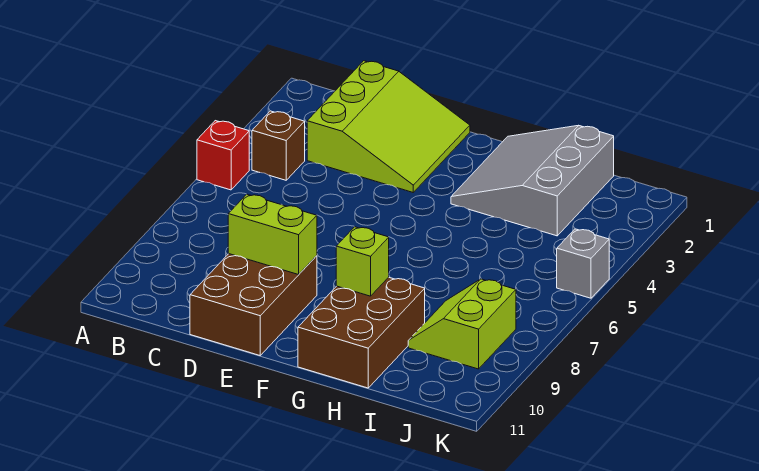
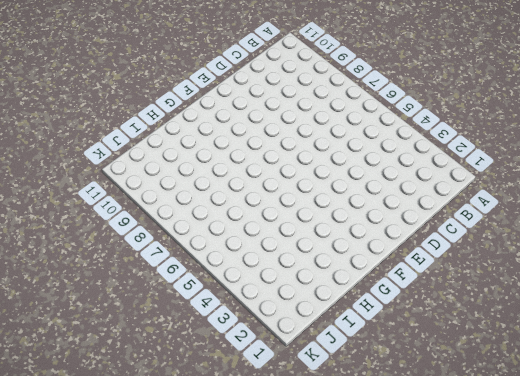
none -> red 1x1 brick [197,121,249,190]
none -> brown 1x1 brick [252,111,305,180]

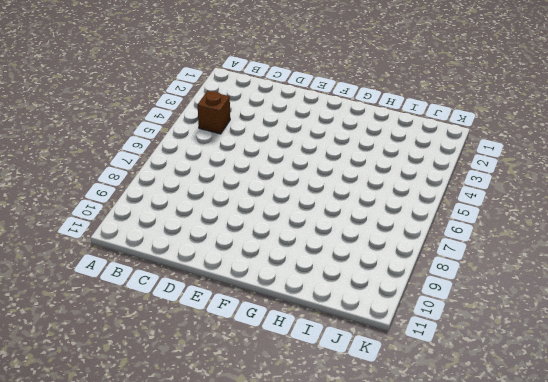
none -> red 1x1 brick [197,121,249,190]
none -> lime 3x3 slope [307,61,470,192]

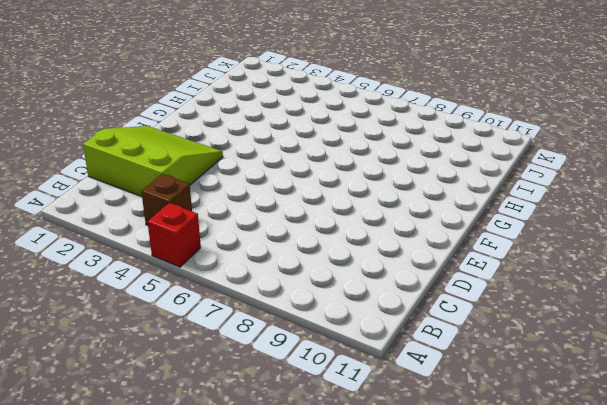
none -> brown 2x3 brick [190,254,317,355]
none -> grey 3x3 slope [451,125,614,236]

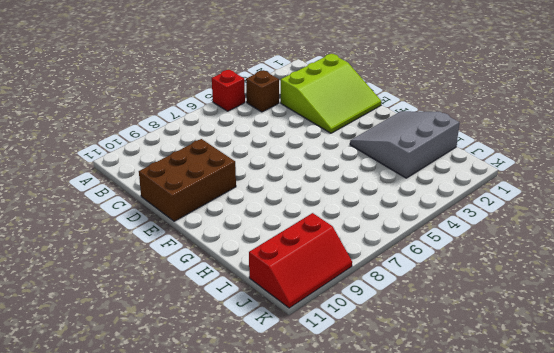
red 2x3 slope [249,213,352,308] -> lime 2x2 slope [408,279,516,369]
none -> brown 2x3 brick [298,277,425,388]
none -> grey 1x1 brick [557,229,609,298]

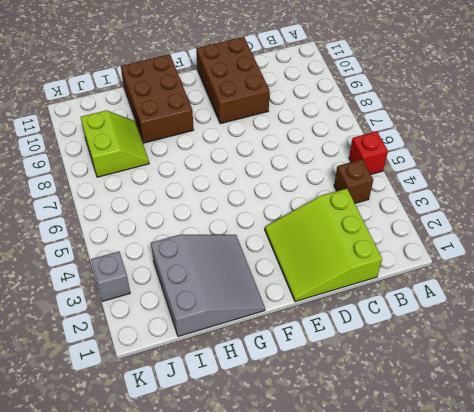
grey 1x1 brick [91,252,130,301] -> grey 1x1 brick moved to [557,229,609,298]
none -> lime 1x2 brick [228,194,317,275]
none -> lime 1x1 brick [336,227,389,296]

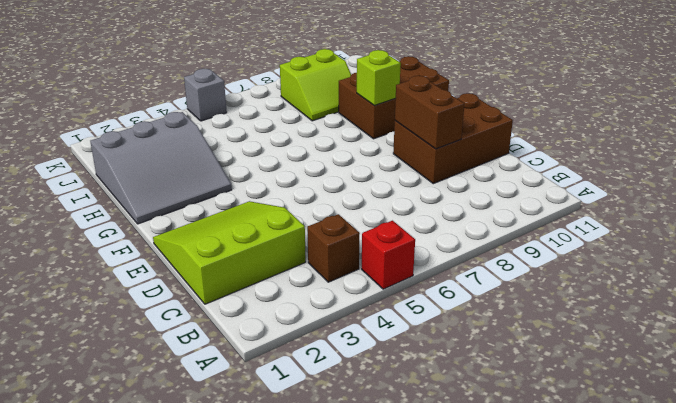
brown 1x2 brick [395,76,464,149] -> lime 1x2 brick [228,194,317,275]

